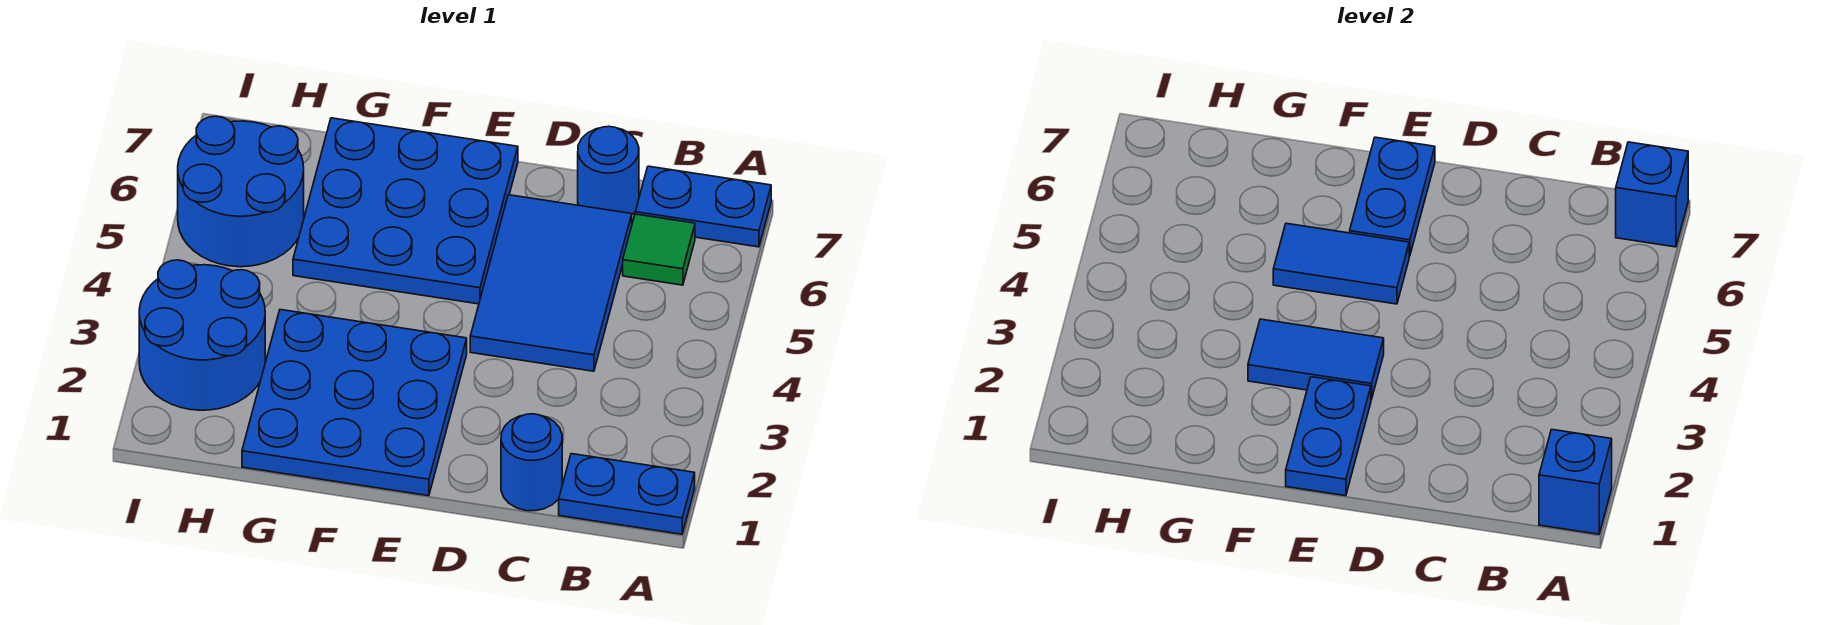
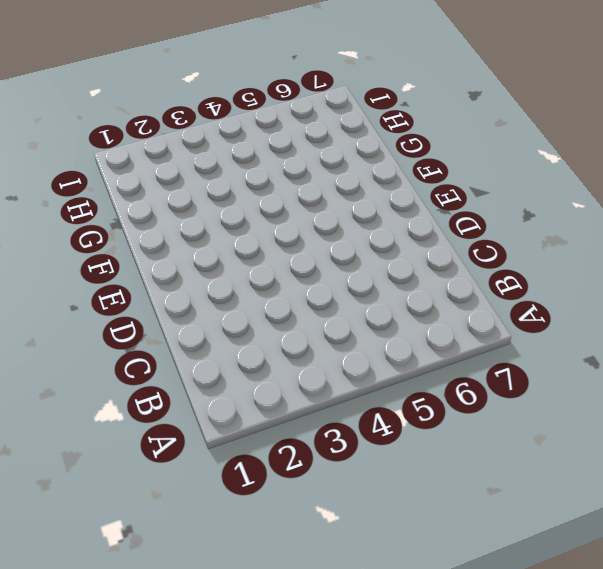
none -> blue 1x2 plate [559,454,695,534]
none -> blue 1x2 plate [635,166,771,247]
none -> green 1x1 tile [623,214,695,285]

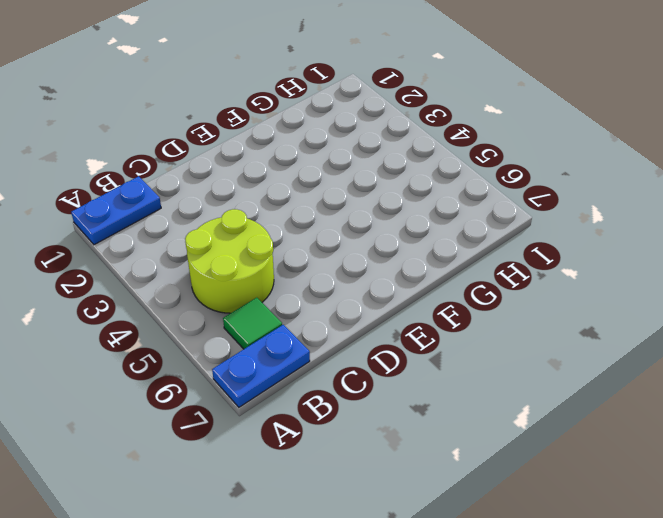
lime 2x2 round brick [185,209,274,313] -> blue 2x3 tile [470,195,632,371]
none -> blue 1x1 round brick [501,414,562,511]
none -> blue 1x1 round brick [578,126,639,214]
none -> blue 3x3 plate [242,310,467,496]

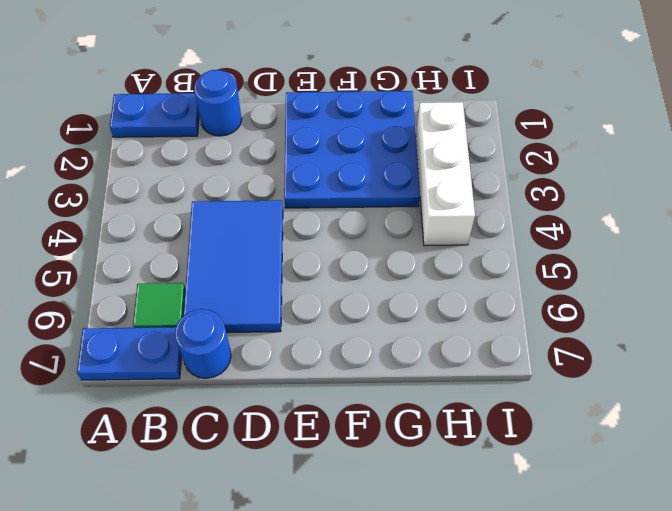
white 1x3 brick [416,102,475,246] -> blue 2x2 round brick [139,260,265,410]
none -> blue 3x3 plate [293,118,518,304]
none -> blue 2x2 round brick [178,116,304,267]
none -> blue 1x1 brick [1539,429,1612,534]

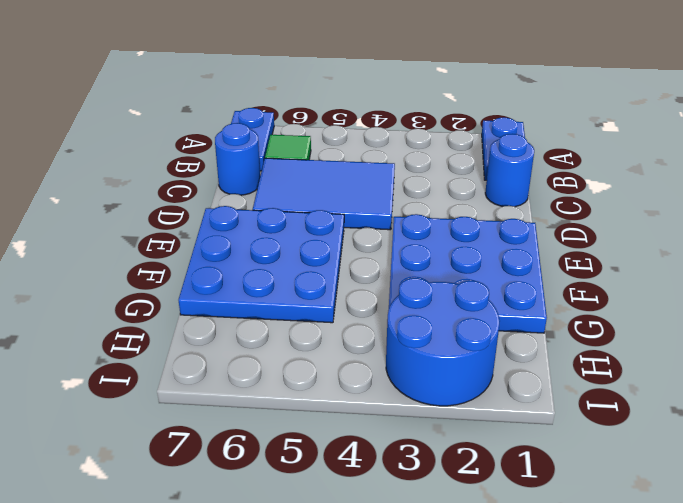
none -> blue 2x2 round brick [178,116,304,267]
none -> blue 1x1 brick [1539,429,1612,534]
none -> blue 1x1 brick [1616,142,1688,247]

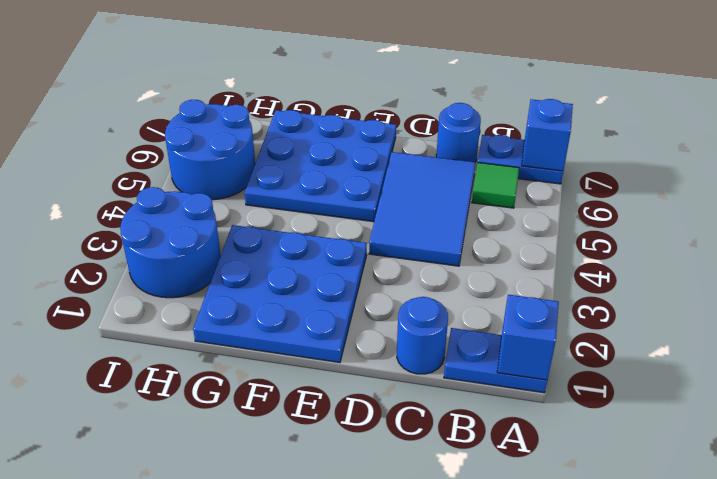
none -> blue 1x2 plate [1286,377,1371,496]
none -> blue 1x2 tile [1248,319,1384,400]
none -> blue 1x2 tile [1273,223,1409,304]

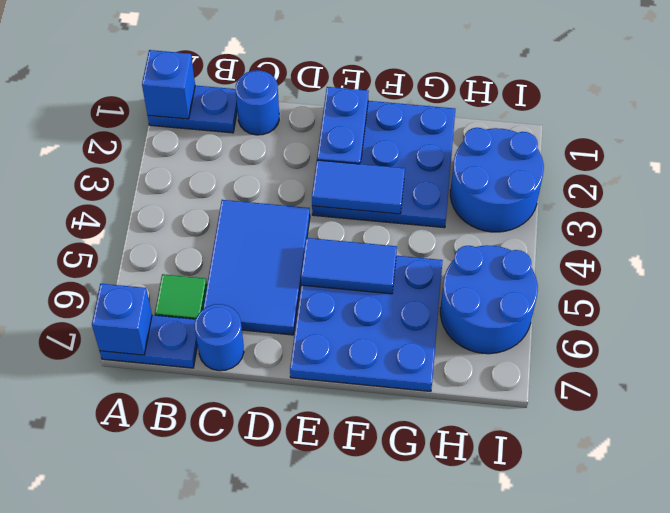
none -> blue 1x2 plate [1350,137,1435,256]

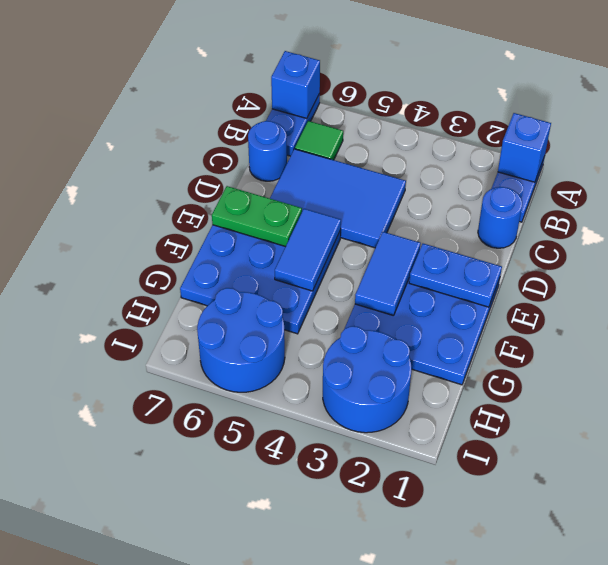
green 1x2 plate [212,186,302,247] -> blue 1x2 plate [1350,137,1435,256]

